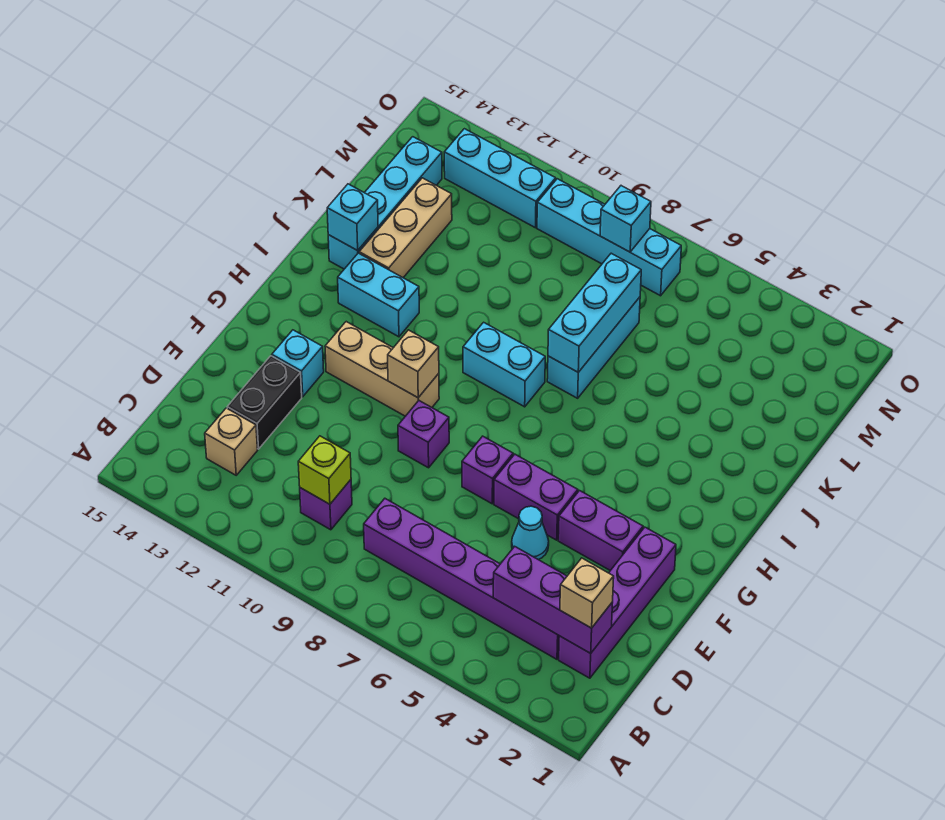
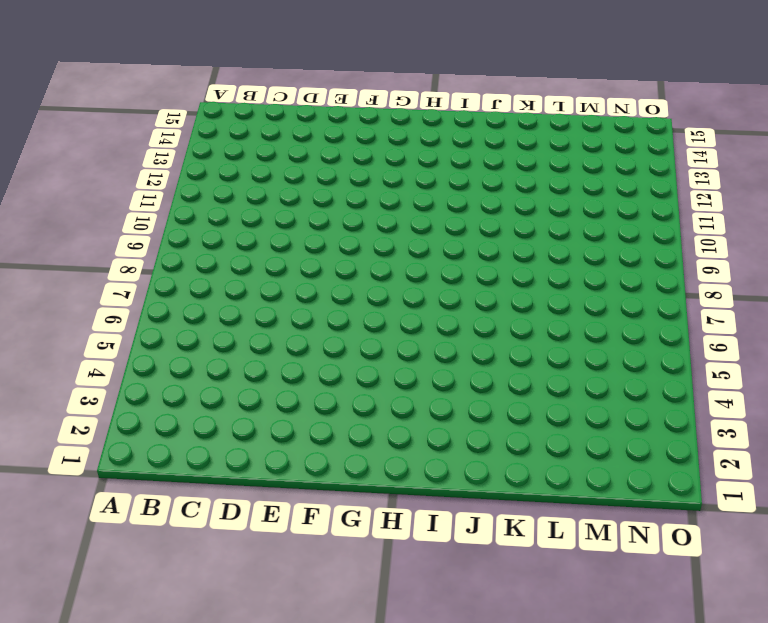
none -> purple 1x4 brick [559,527,676,678]
none -> purple 1x6 brick [364,499,559,659]
none -> purple 1x1 brick [300,480,352,530]

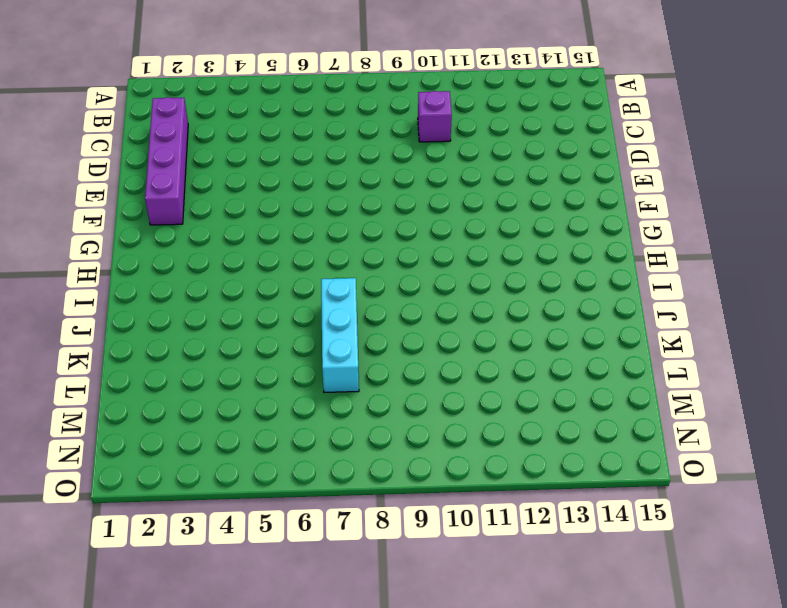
none -> purple 1x6 brick [364,499,559,659]
none -> tan 1x1 brick [205,408,258,475]
none -> black 1x2 brick [227,356,302,449]

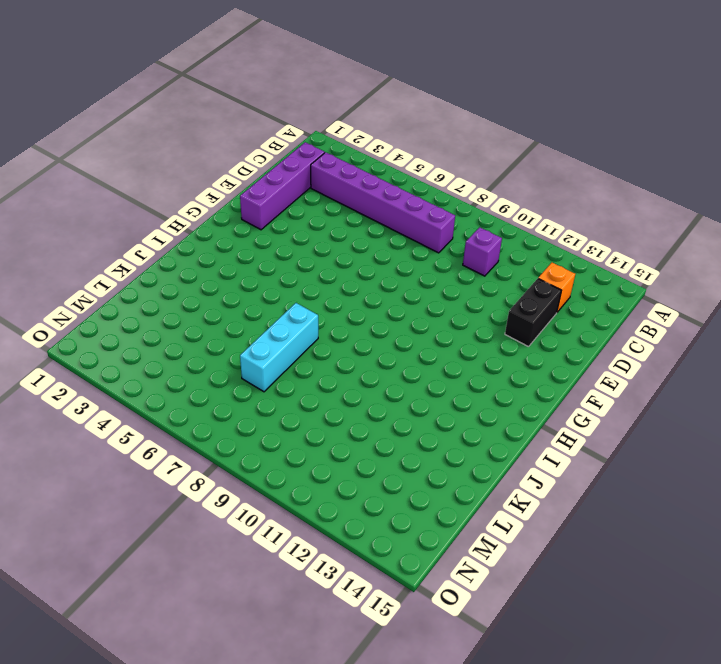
orange 1x1 brick [538,263,575,312] -> tan 1x1 brick [205,408,258,475]
none -> cyan 1x1 cone [512,506,549,560]
none -> purple 1x2 brick [558,491,643,571]
none -> purple 1x2 brick [494,454,578,540]

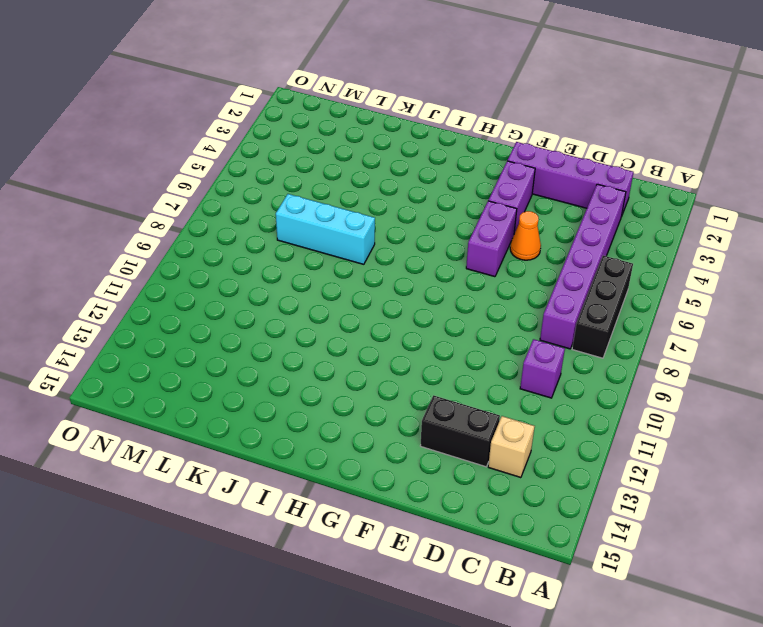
black 1x3 brick [572,256,633,358] -> none
orange 1x1 cone [510,211,541,260] -> cyan 1x1 cone [512,506,549,560]
none -> purple 1x1 brick [462,436,513,504]
none -> purple 1x1 brick [398,401,449,468]
none -> cyan 1x1 brick [272,330,324,397]

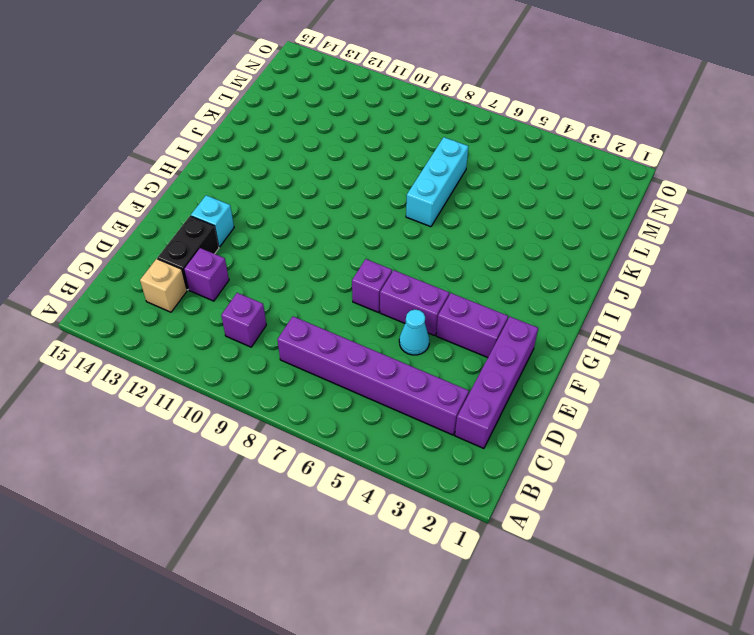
purple 1x1 brick [184,248,229,301] -> purple 1x1 brick moved to [398,401,449,468]
none -> tan 1x3 brick [325,322,439,416]
none -> cyan 1x2 brick [463,322,545,407]
none -> cyan 1x2 brick [338,253,419,337]

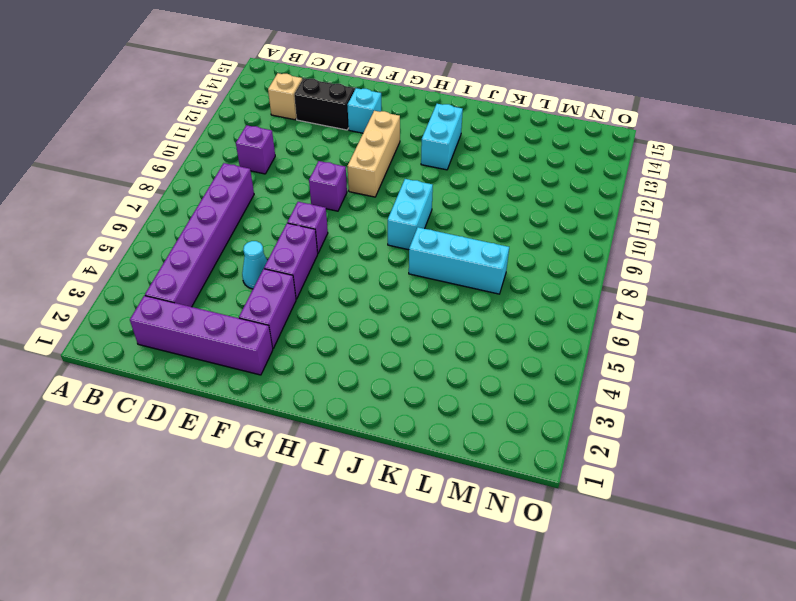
none -> tan 1x3 brick [359,178,452,278]
none -> cyan 1x4 brick [328,137,442,269]
none -> cyan 1x4 brick [537,179,681,296]

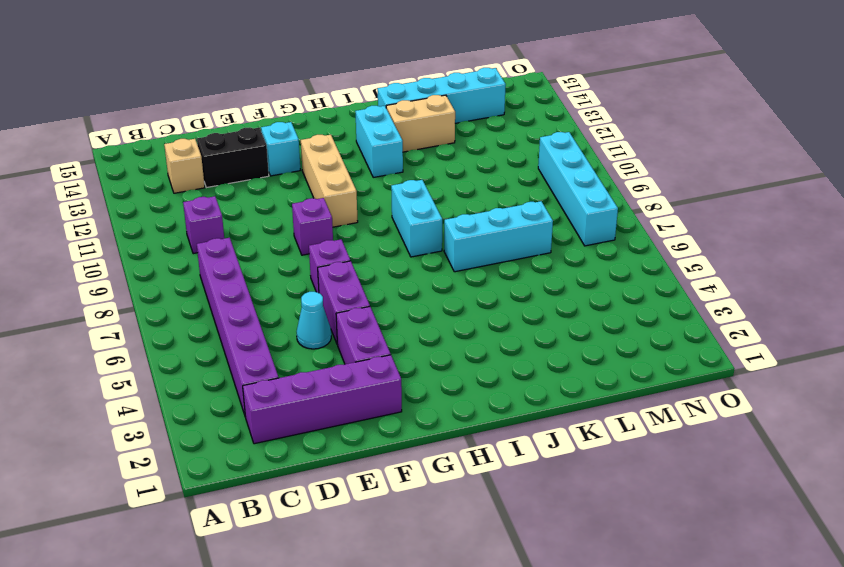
tan 1x2 brick [386,95,455,152] -> tan 1x3 brick [359,178,452,278]
none -> cyan 1x3 brick [444,129,556,228]
none -> purple 1x3 brick [493,547,613,653]
none -> lime 1x1 brick [298,436,351,504]

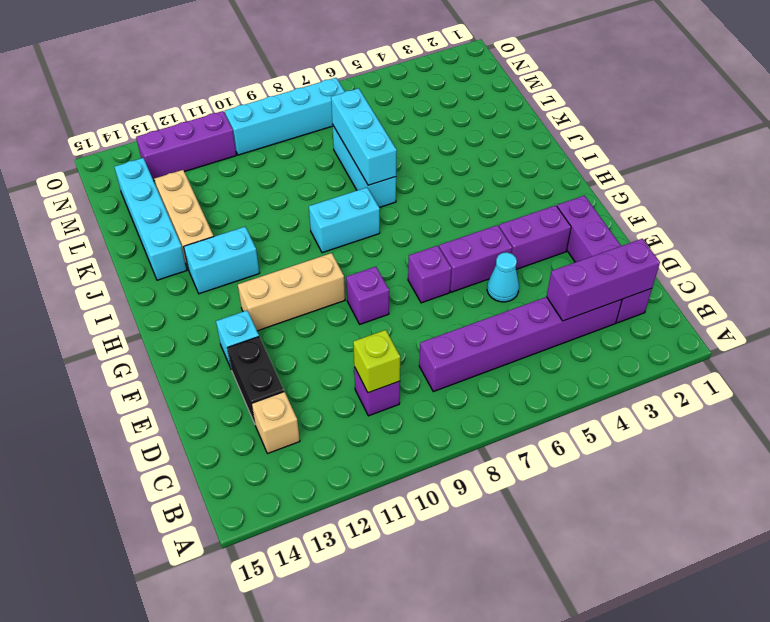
purple 1x3 brick [136,111,236,181] -> cyan 1x3 brick [444,129,556,228]
none -> tan 1x1 brick [388,330,439,398]
none -> cyan 1x1 brick [327,184,378,251]
none -> cyan 1x1 brick [600,186,651,252]

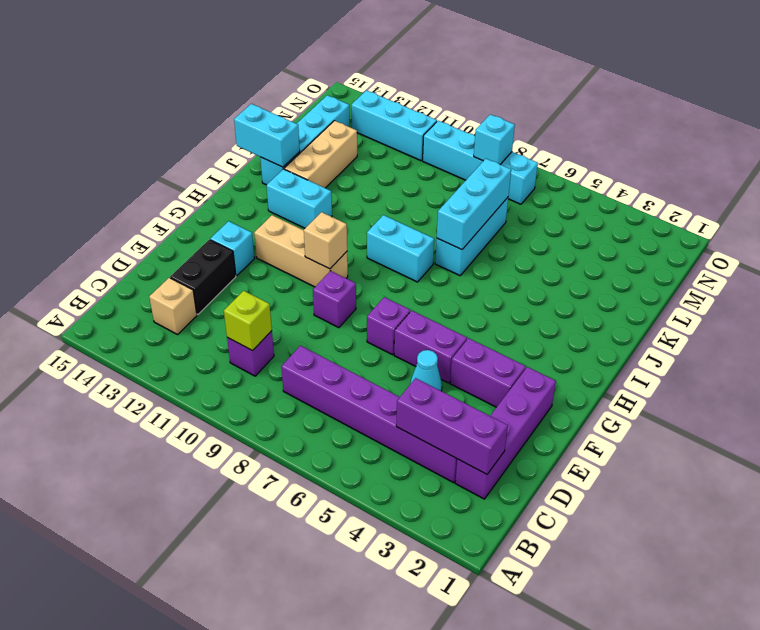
cyan 1x2 brick [234,104,300,167] -> cyan 1x1 brick [327,184,378,251]
none -> tan 1x1 brick [560,558,614,628]

